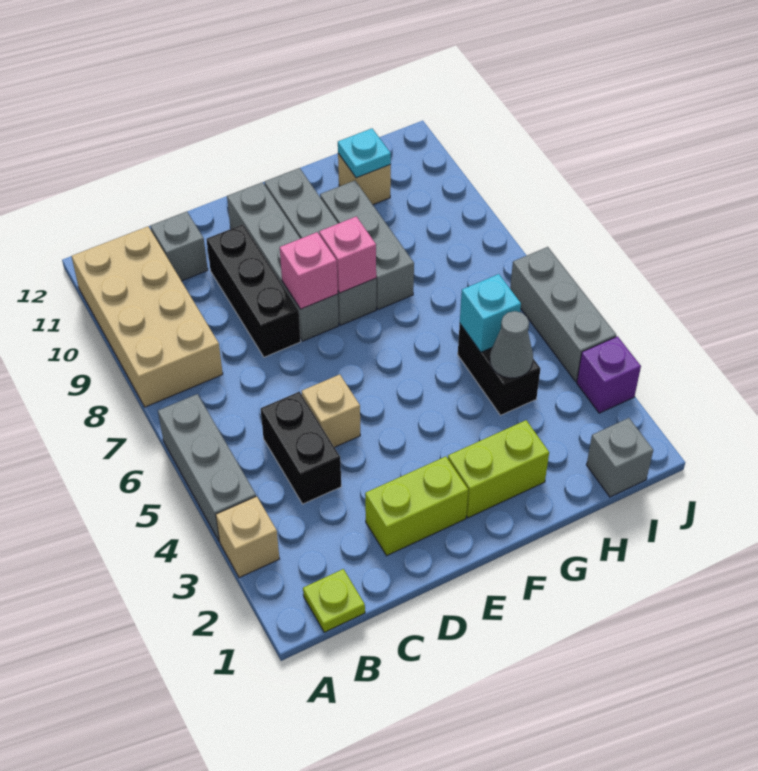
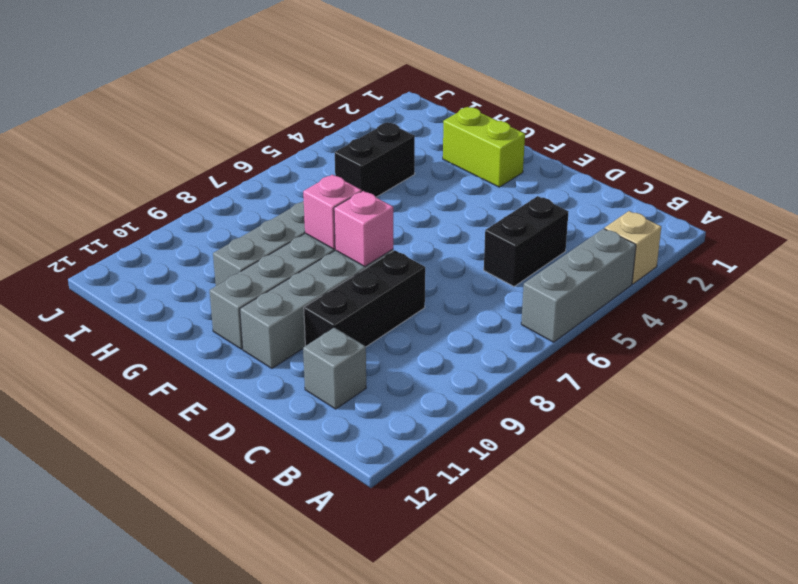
none -> tan 2x4 brick [72,226,223,407]
none -> lime 1x1 plate [303,569,365,632]
none -> lime 1x2 brick [365,456,468,556]

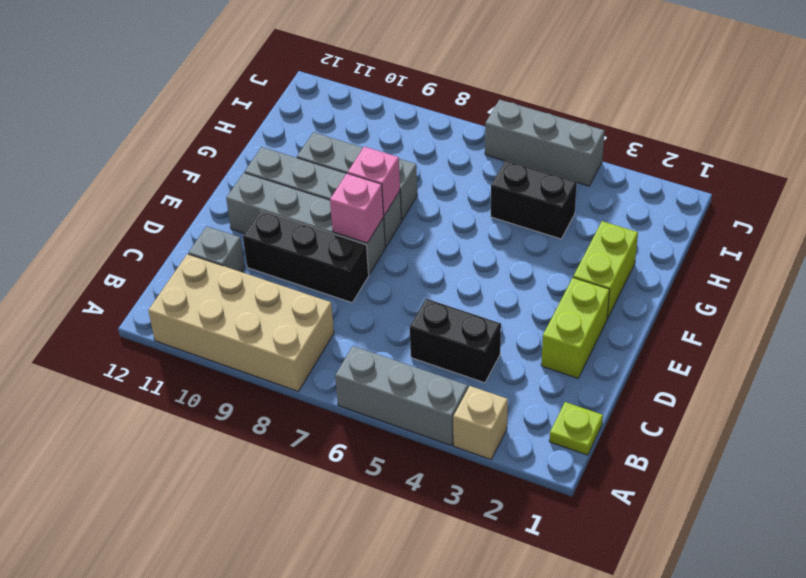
none -> tan 1x1 brick [302,374,360,447]
none -> tan 1x1 brick [338,153,391,205]
none -> grey 1x1 brick [587,418,653,497]

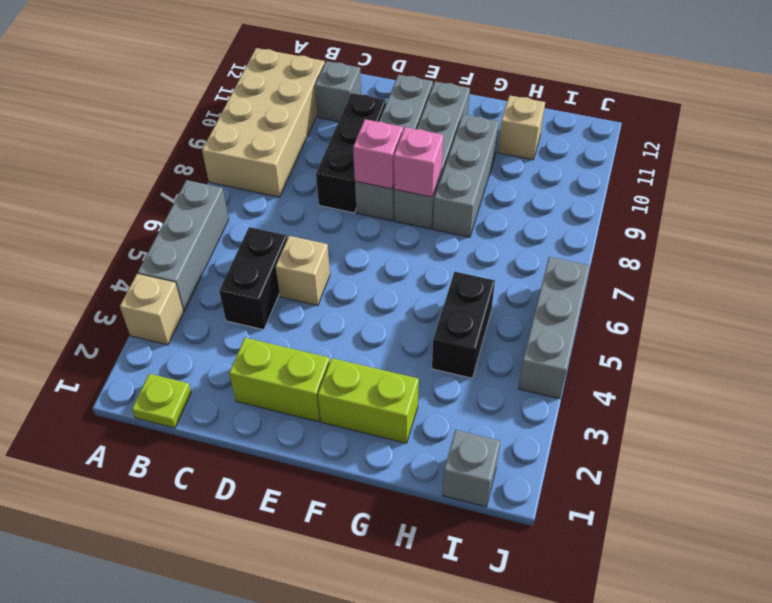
none -> purple 1x1 brick [577,336,641,413]
none -> grey 1x1 cone [490,311,533,378]
none -> cyan 1x1 brick [460,274,521,352]

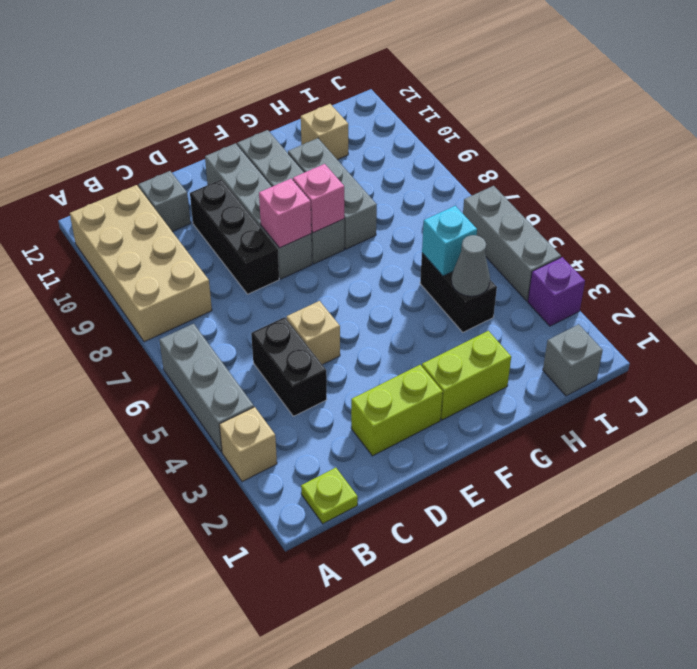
none -> cyan 1x1 plate [338,129,391,178]

